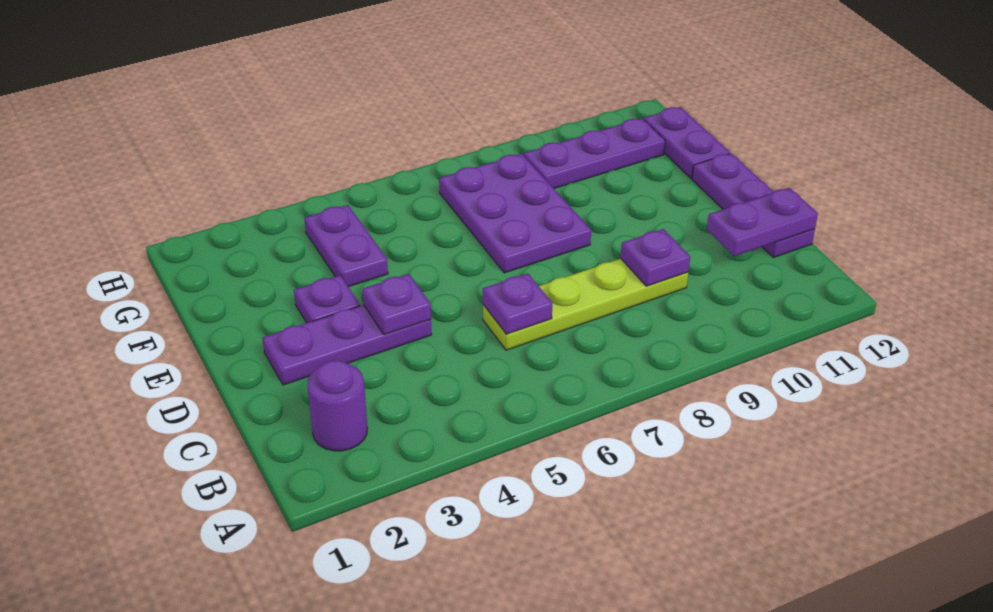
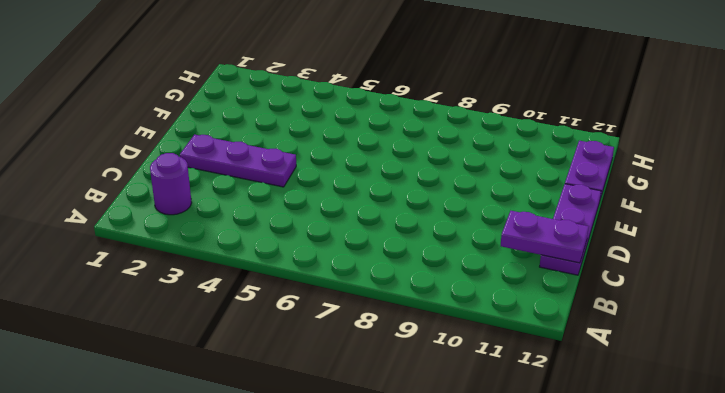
none -> lime 1x4 plate [483,259,688,350]
none -> purple 1x1 plate [294,275,360,323]
none -> purple 2x3 plate [439,154,591,273]

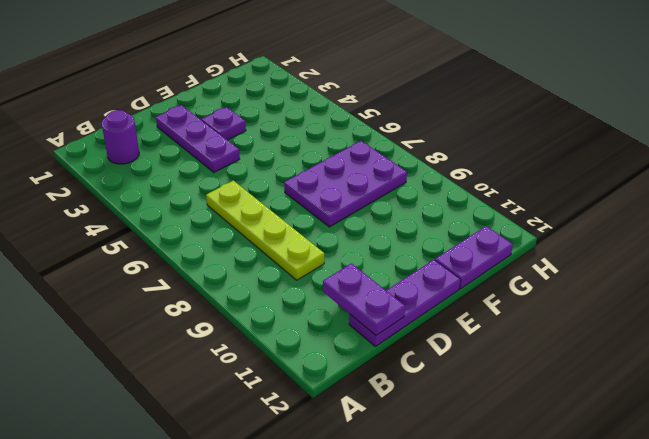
none -> purple 1x2 plate [304,205,388,287]
none -> purple 1x3 plate [524,118,665,188]
none -> purple 1x1 plate [483,274,553,334]

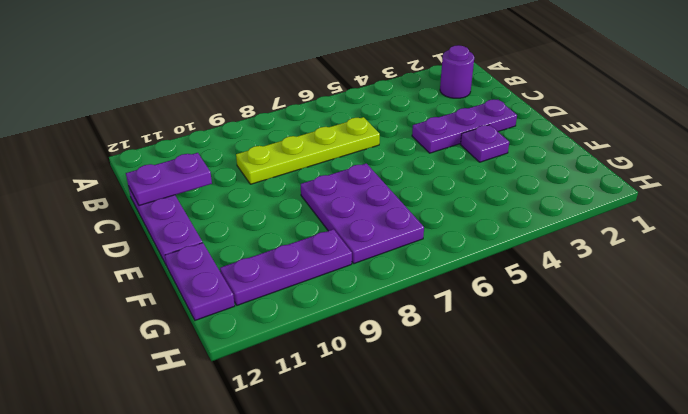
none -> purple 1x2 plate [304,205,388,287]
none -> purple 1x1 plate [483,274,553,334]
none -> purple 1x1 plate [621,229,690,286]

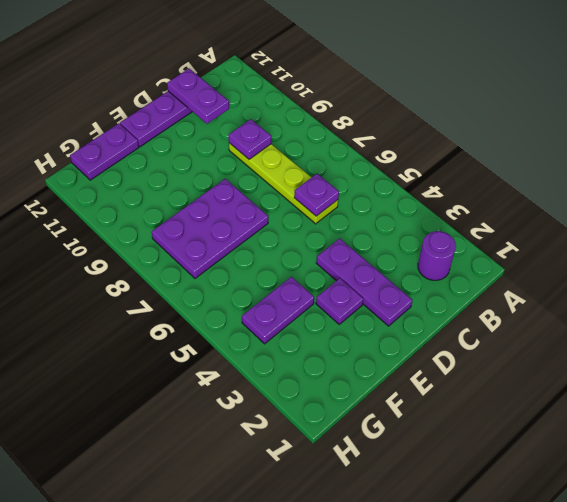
none -> purple 1x3 plate [524,118,665,188]
none -> purple 1x1 plate [362,274,431,335]

